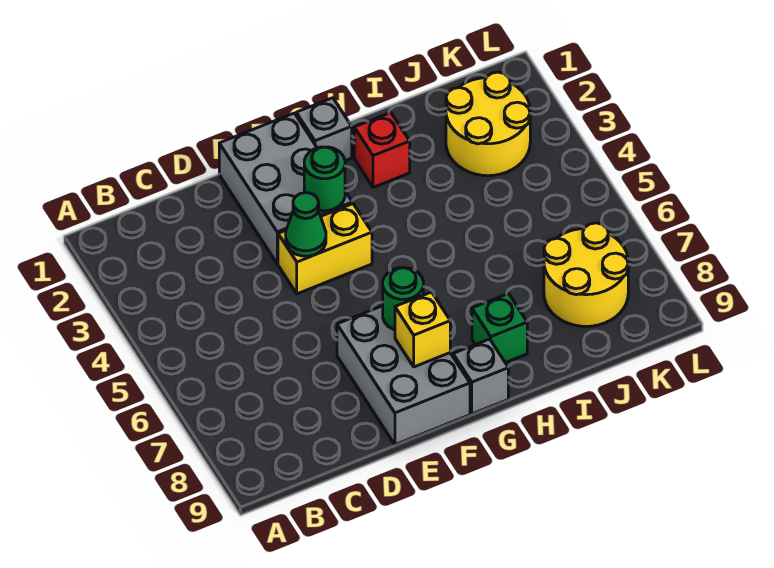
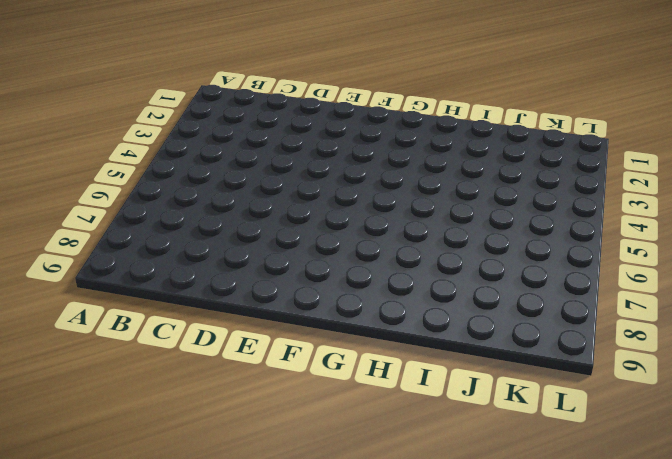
none -> grey 2x3 brick [219,113,352,264]
none -> yellow 1x2 brick [278,204,372,294]
none -> grey 2x3 brick [337,306,470,445]

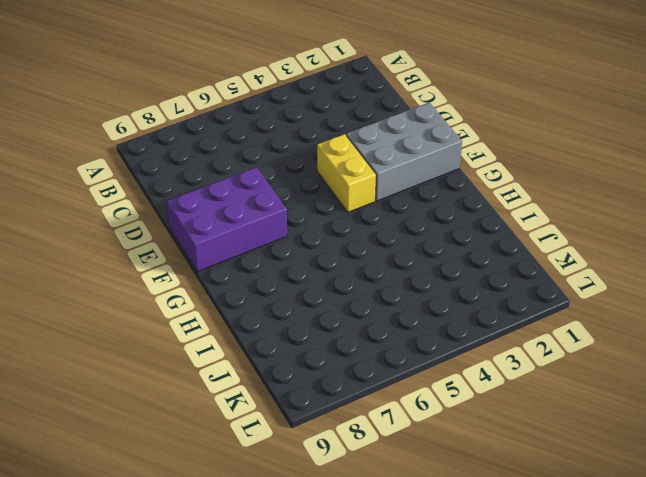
purple 2x3 brick [167,167,287,272] -> grey 2x3 brick [337,306,470,445]
none -> grey 1x1 brick [296,98,352,161]
none -> grey 1x1 brick [453,339,508,414]
none -> red 1x1 brick [354,113,410,187]

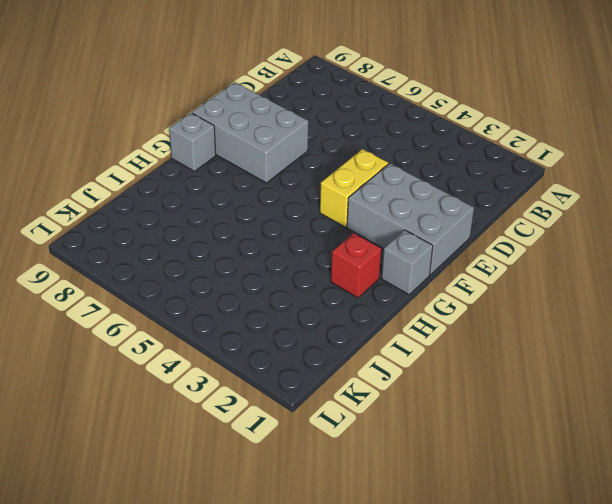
none -> green 1x1 brick [472,294,527,363]
none -> yellow 2x2 round brick [446,72,530,176]
none -> yellow 2x2 round brick [544,223,628,326]

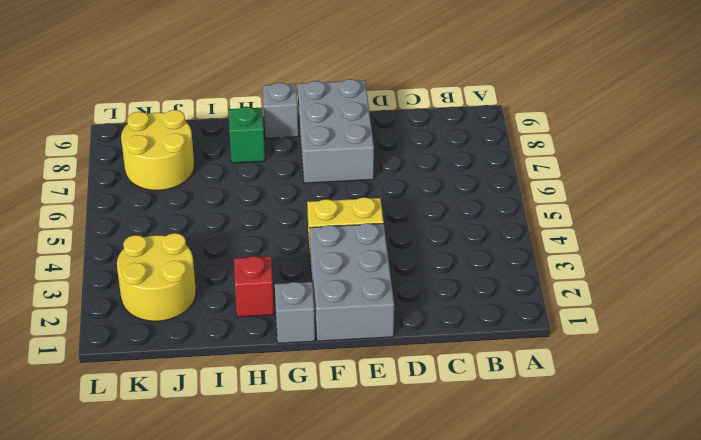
none -> green 1x1 cone [286,193,326,256]
none -> green 1x1 round brick [304,147,345,211]
none -> green 1x1 round brick [383,268,423,330]

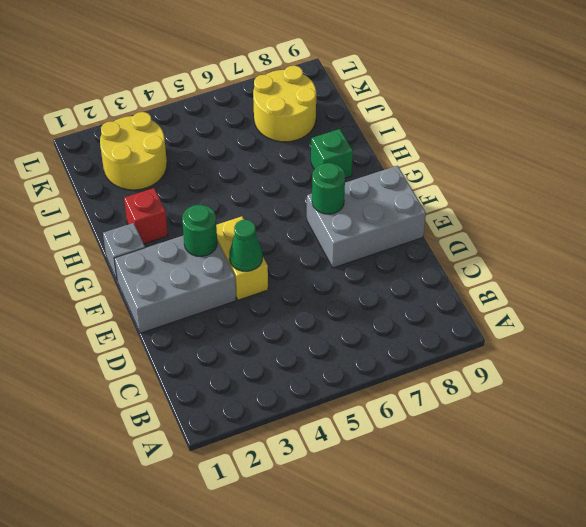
none -> grey 1x1 brick [453,339,508,414]
none -> yellow 1x1 brick [395,292,450,367]

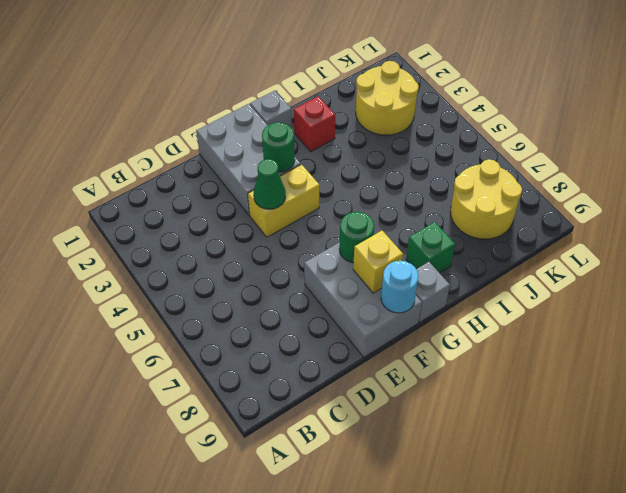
cyan 1x1 round brick [381,261,418,313] -> none

